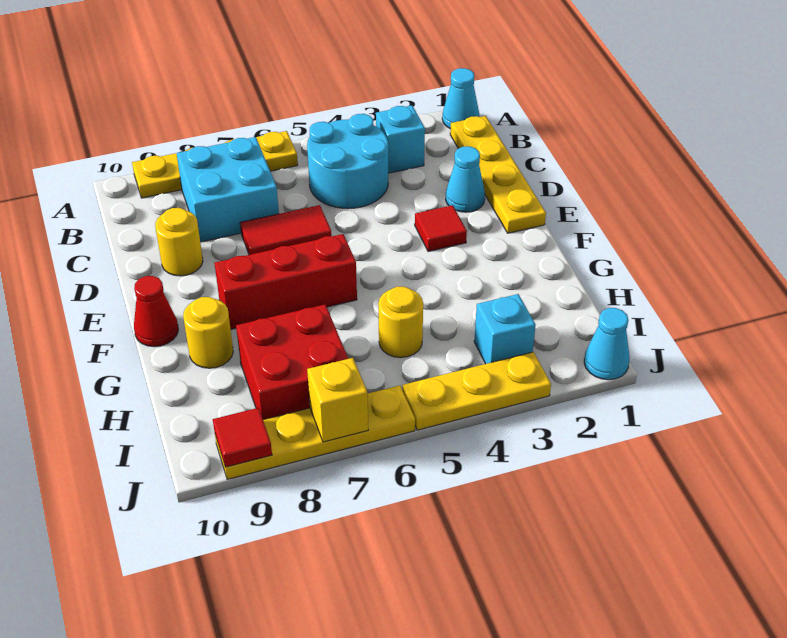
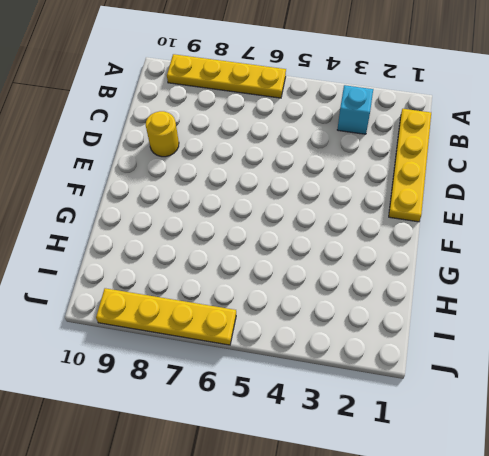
none -> cyan 1x1 cone [442,68,479,129]
none -> cyan 2x2 round brick [307,114,388,209]
none -> cyan 2x2 brick [177,137,279,242]

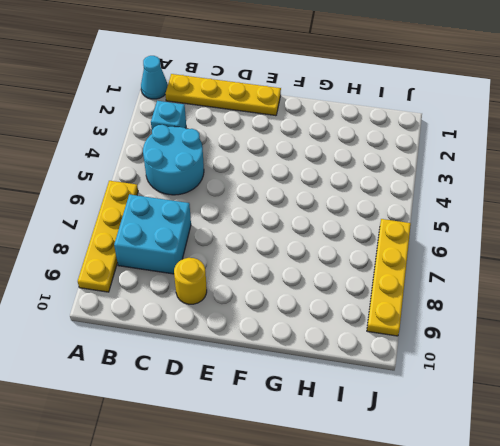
none -> cyan 1x1 cone [446,146,485,212]
none -> red 1x2 tile [240,205,332,255]
none -> red 1x1 tile [415,205,467,252]

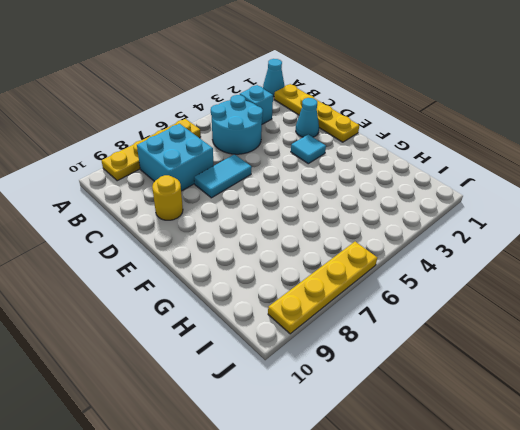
cyan 1x2 tile [194,154,252,198] -> red 1x2 tile [240,205,332,255]
cyan 1x1 tile [291,134,326,164] -> red 1x1 tile [415,205,467,252]
none -> red 1x3 brick [214,234,357,329]
none -> red 1x1 cone [134,276,178,347]
none -> yellow 1x1 round brick [183,297,233,368]

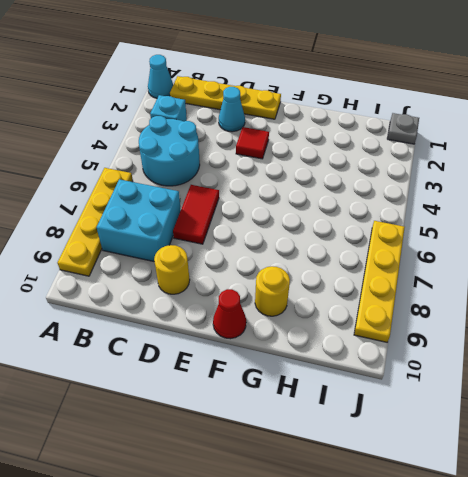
grey 1x1 plate [387,113,419,144] -> cyan 1x1 cone [584,308,629,380]
none -> red 1x3 brick [214,234,357,329]
none -> yellow 1x1 round brick [378,287,423,358]
none -> red 2x2 brick [236,304,348,420]

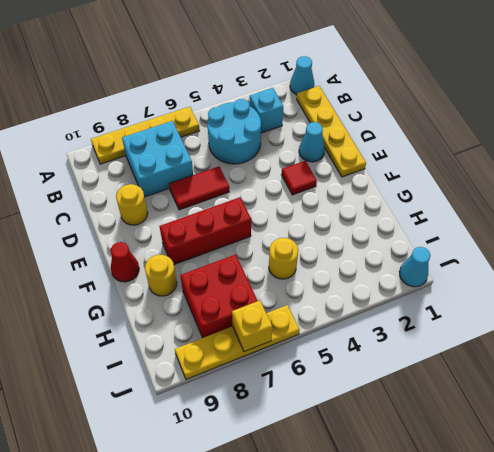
none -> cyan 1x1 brick [474,294,536,364]
none -> yellow 1x3 plate [402,352,551,430]
none -> red 1x1 tile [213,408,272,467]

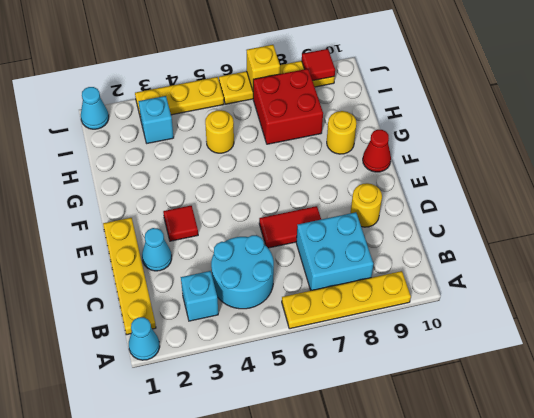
none -> red 1x3 brick [214,234,357,329]

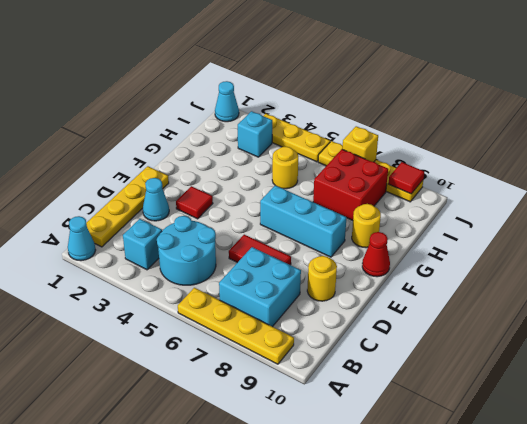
cyan 1x3 brick [260,185,347,257] -> red 1x3 brick [214,234,357,329]

